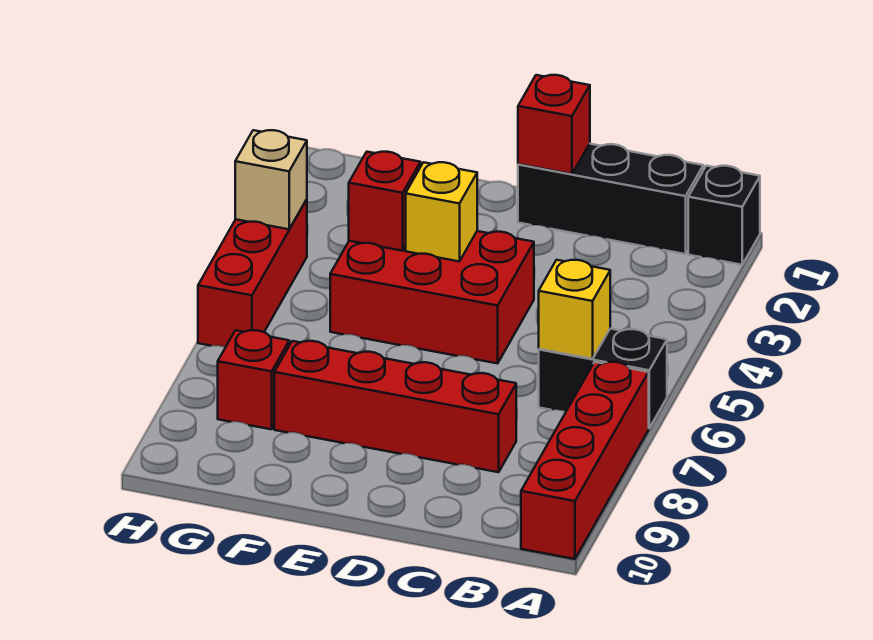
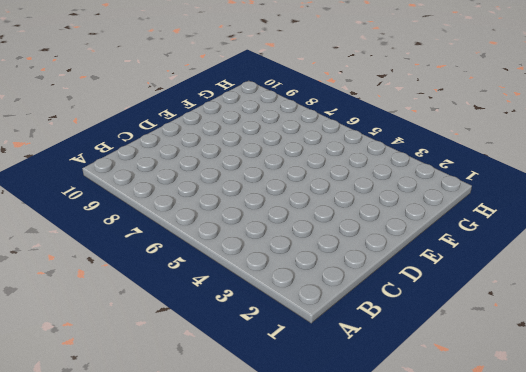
none -> black 1x1 brick [688,166,760,265]
none -> black 1x2 brick [539,329,667,428]
none -> red 1x4 brick [521,362,649,559]

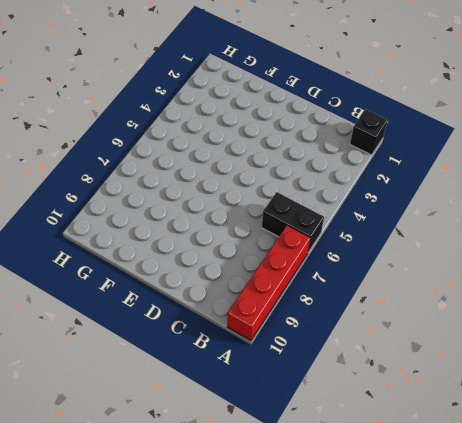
none -> black 1x3 brick [518,144,703,254]
none -> red 1x4 brick [274,341,516,472]
none -> red 2x3 brick [330,231,534,363]

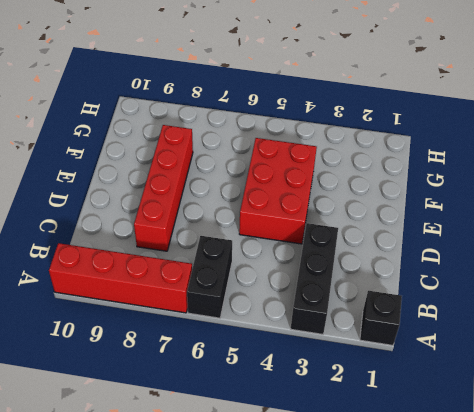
black 1x3 brick [291,223,338,334] -> black 1x3 brick moved to [518,144,703,254]
none -> red 1x1 brick [218,330,289,429]
none -> red 1x3 brick [198,199,307,347]
none -> yellow 1x1 brick [539,260,610,359]

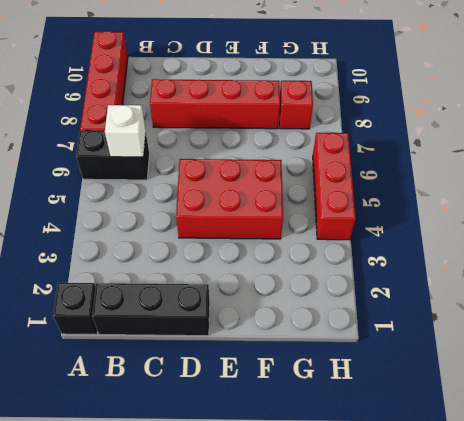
white 1x1 brick [105,105,146,157] -> yellow 1x1 brick [539,260,610,359]
none -> red 1x1 brick [518,75,590,174]
none -> yellow 1x1 brick [406,162,477,261]
none -> red 1x1 brick [349,152,421,251]

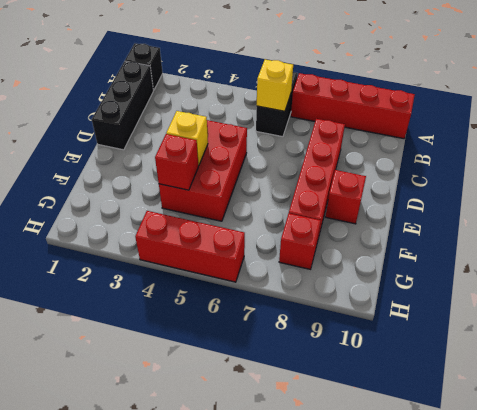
red 1x1 brick [326,170,366,224] -> red 1x1 brick moved to [518,75,590,174]
none -> tan 1x1 brick [235,130,307,229]

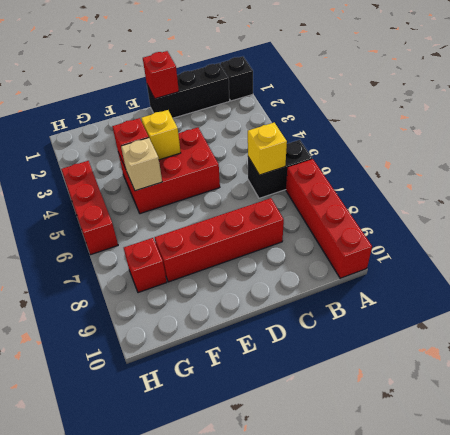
tan 1x1 brick [121,138,162,191] -> tan 1x1 brick moved to [235,130,307,229]

